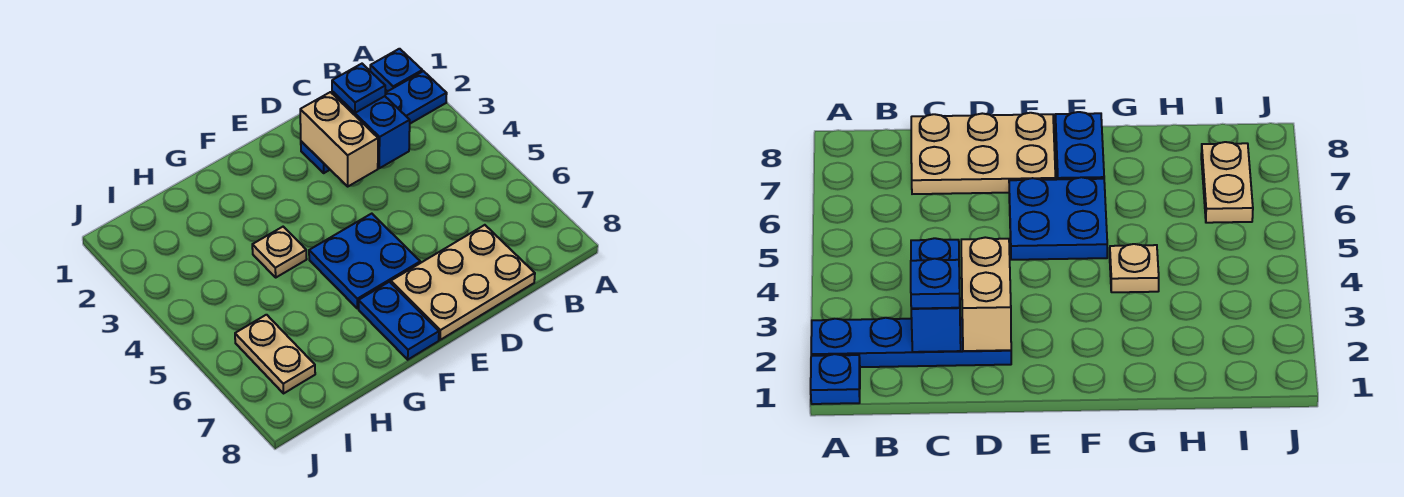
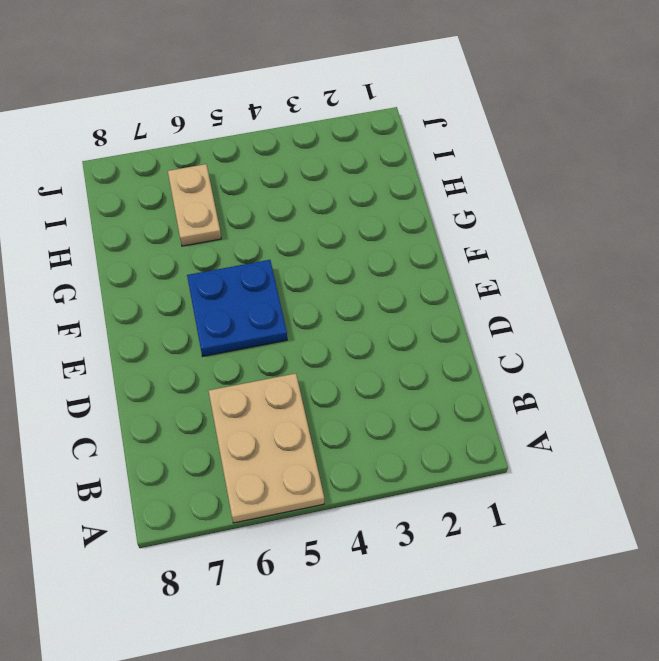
tan 2x3 plate [209,373,324,523] -> tan 2x3 plate moved to [391,225,535,340]
tan 1x2 plate [168,164,221,246] -> tan 1x2 plate turned to [235,315,315,393]
none -> blue 1x1 plate [370,49,422,91]
none -> blue 1x4 plate [301,71,447,173]

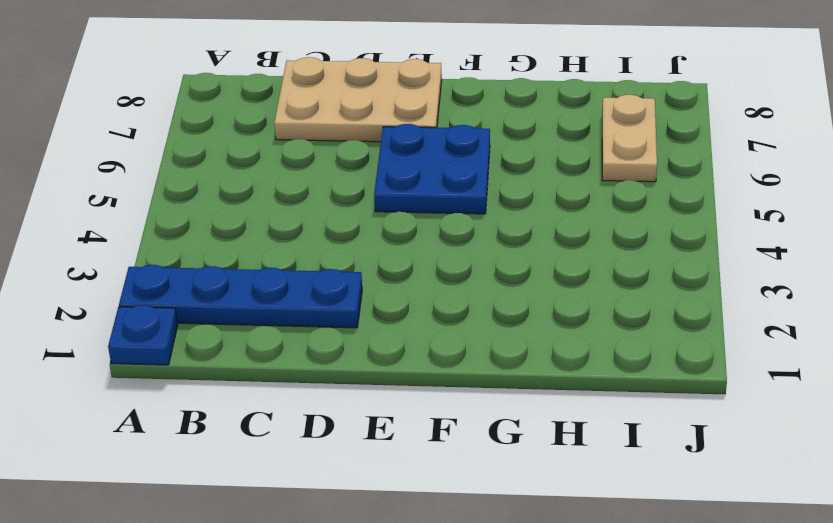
none -> blue 1x2 plate [359,282,439,360]
none -> tan 1x1 plate [252,227,307,277]

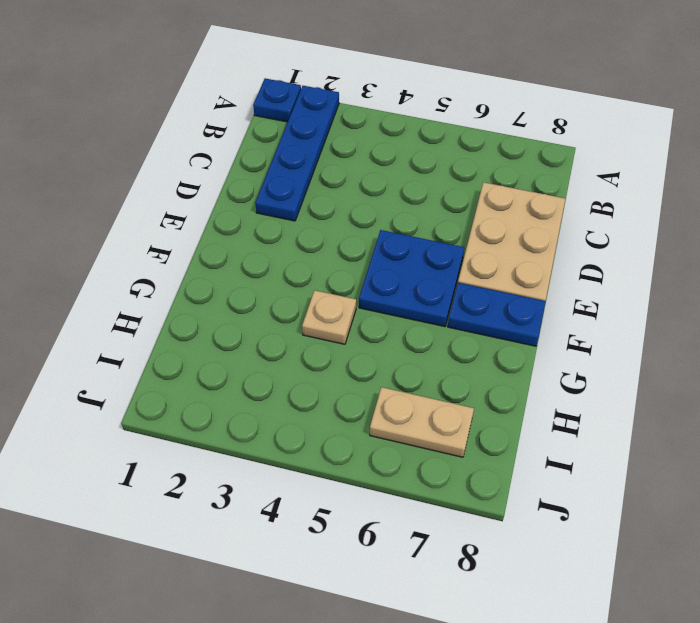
none -> blue 1x2 brick [332,91,410,168]
none -> tan 1x2 brick [300,92,378,186]

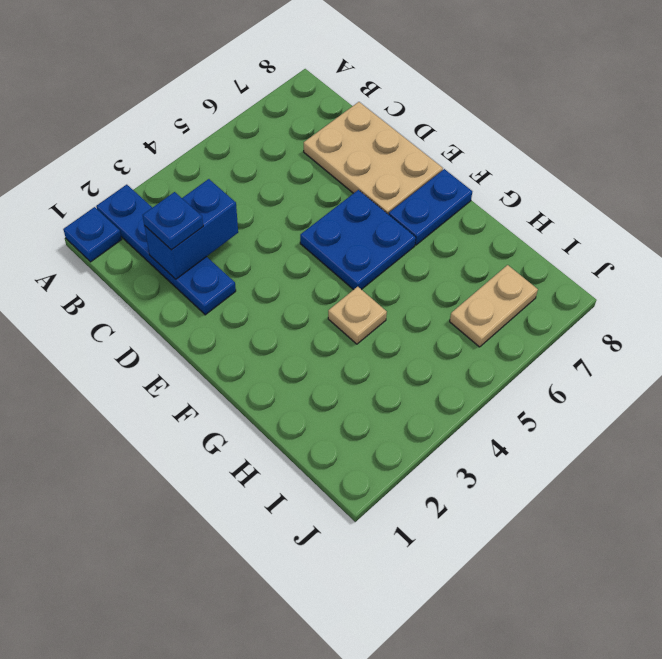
none -> tan 1x2 brick [300,92,378,186]

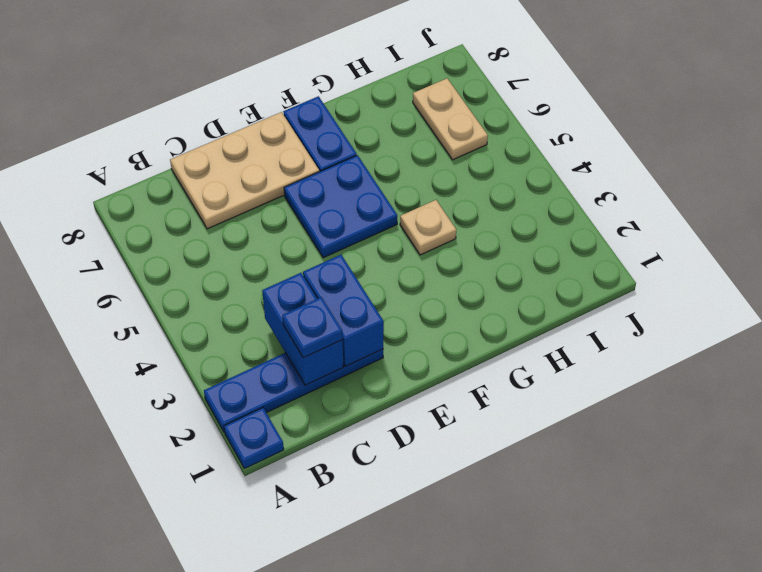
blue 1x2 brick [303,255,384,366] -> tan 1x2 brick [300,92,378,186]

